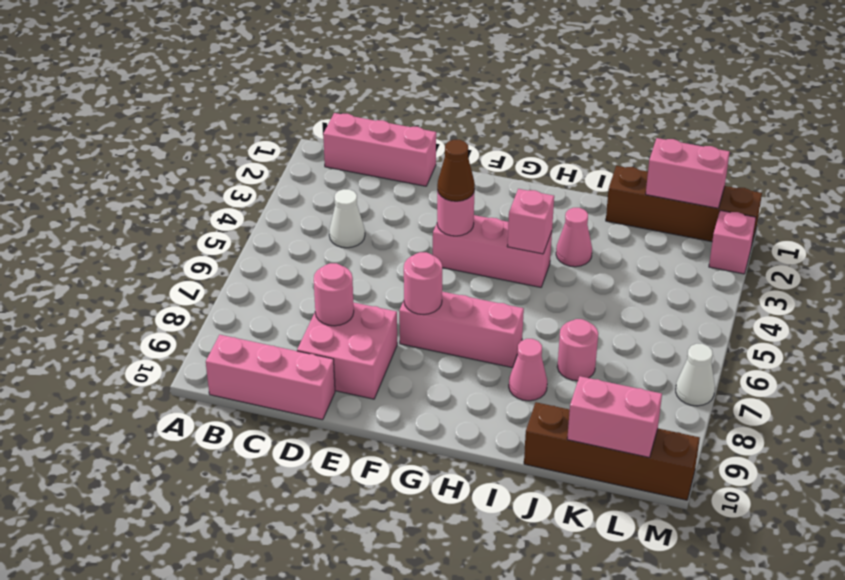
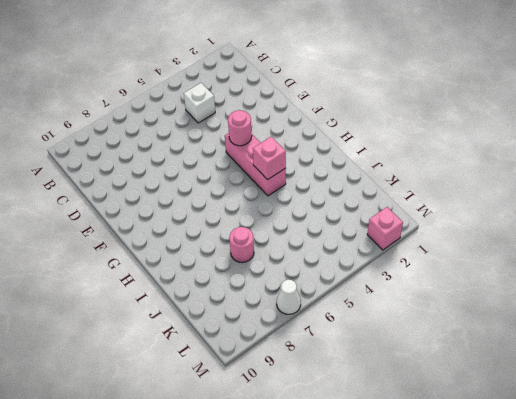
white 1x1 brick [184,83,215,123] -> white 1x1 cone [329,189,365,248]
none -> pink 1x3 brick [323,113,436,186]
none -> pink 1x3 brick [206,335,335,420]
none -> pink 2x2 brick [297,302,397,399]

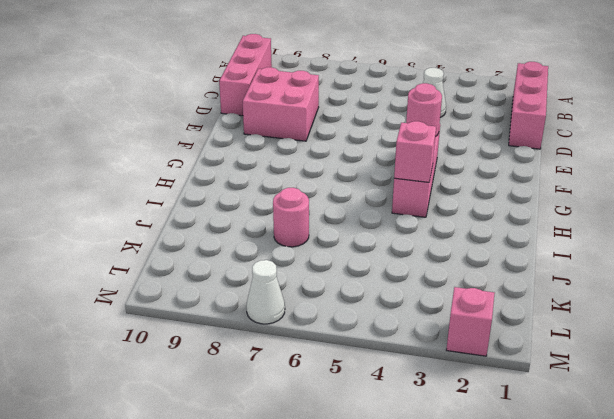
none -> pink 1x3 brick [399,292,524,368]
none -> pink 1x1 cone [556,208,592,267]
none -> pink 1x1 cone [509,339,547,401]

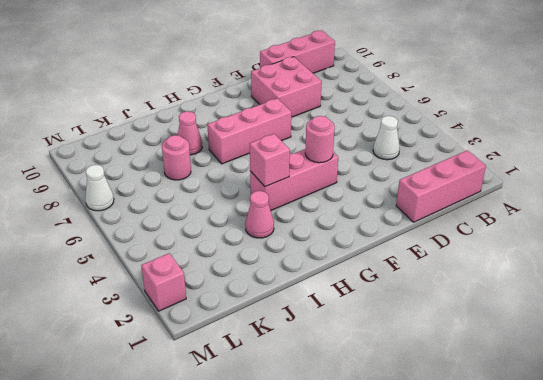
none -> brown 1x4 brick [606,166,762,247]
none -> brown 1x4 brick [524,402,700,500]
none -> pink 1x1 round brick [314,263,354,326]

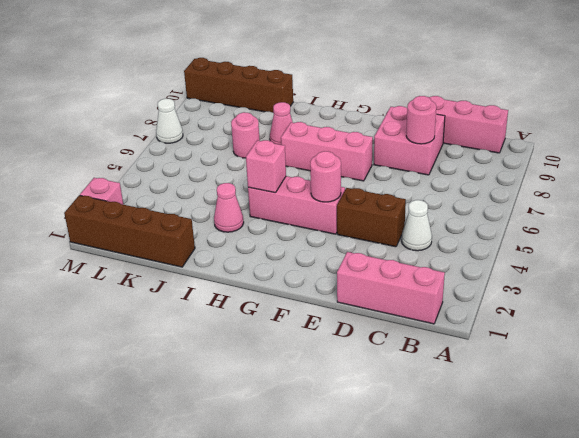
brown 1x2 brick [337,188,406,247] -> none
none -> pink 1x1 round brick [404,252,442,314]
none -> pink 1x2 brick [646,138,730,208]
none -> pink 1x2 brick [567,376,662,457]

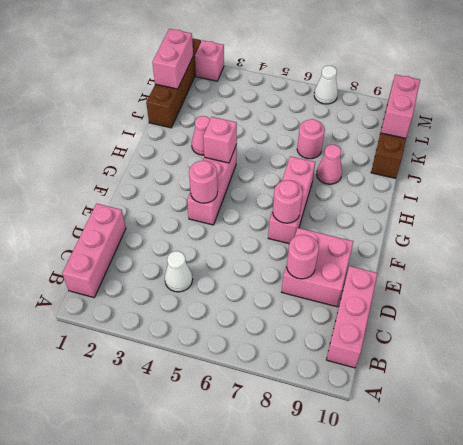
none -> brown 1x1 cone [437,140,475,201]

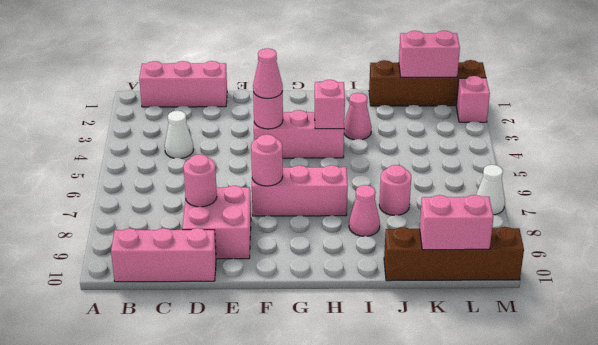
pink 1x1 cone [253,48,283,99] -> brown 1x1 cone [437,140,475,201]

